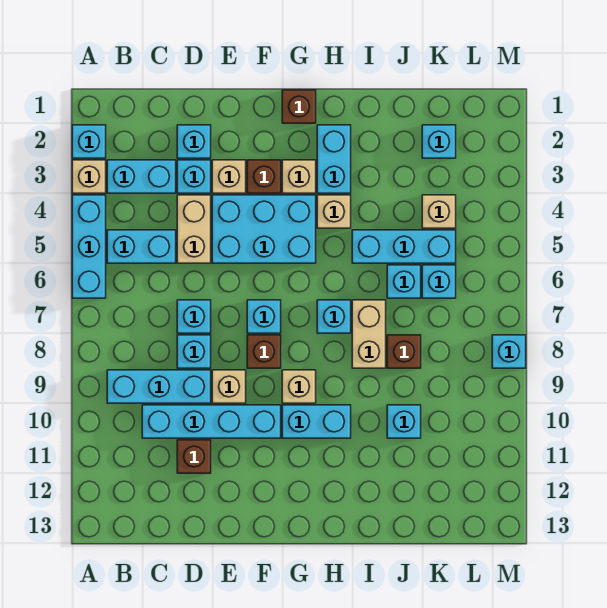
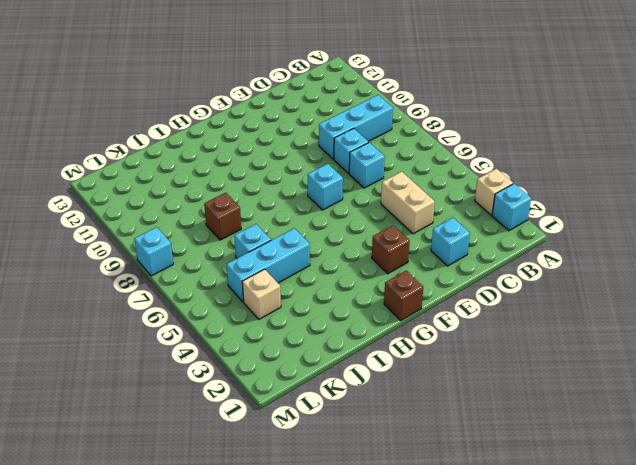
none -> cyan 1x3 brick [72,195,106,298]
none -> cyan 1x2 brick [107,160,176,193]
none -> cyan 1x2 brick [107,230,176,263]
none -> cyan 1x4 brick [142,405,281,438]

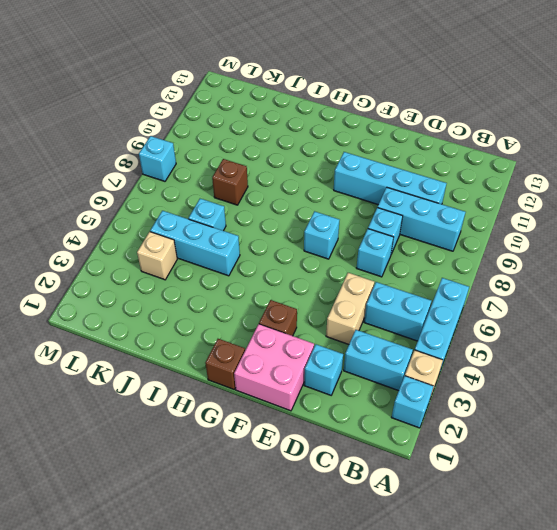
pink 2x2 brick [234,324,314,411] -> none
none -> cyan 1x1 brick [177,160,211,193]
none -> brown 1x1 brick [177,440,211,473]
none -> tan 1x1 brick [212,160,246,193]
none -> cyan 2x3 brick [212,195,316,263]

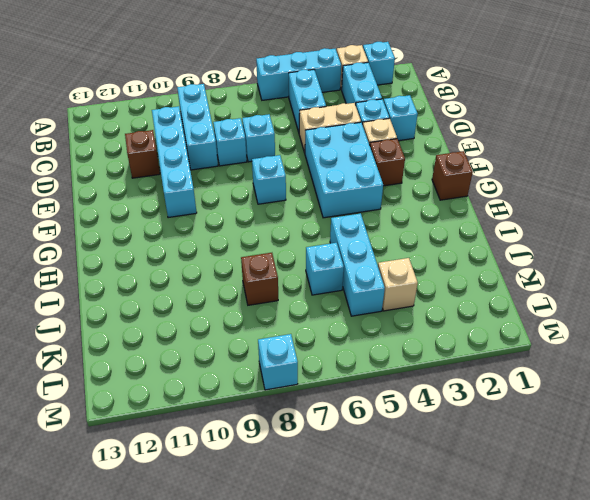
none -> tan 1x1 brick [212,370,246,403]
none -> brown 1x1 brick [247,335,281,368]
none -> tan 1x1 brick [282,160,316,193]
none -> tan 1x1 brick [282,370,316,403]

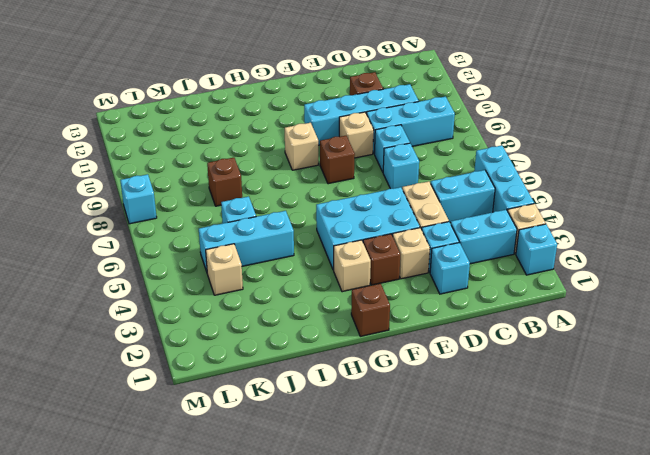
none -> cyan 1x1 brick [247,300,281,333]
none -> cyan 1x2 brick [282,405,351,438]
none -> cyan 1x2 brick [317,125,351,193]
none -> tan 1x1 brick [317,195,351,228]

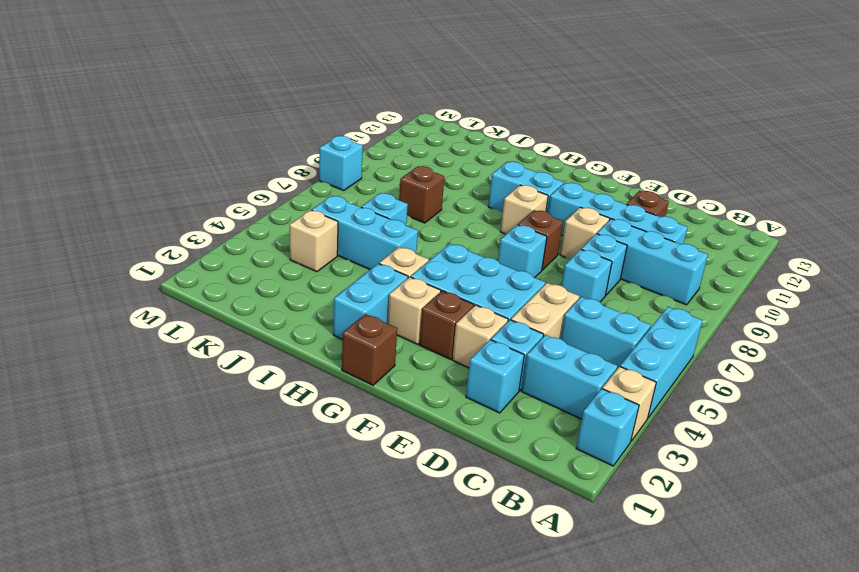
none -> cyan 1x1 brick [317,300,351,333]
none -> tan 1x2 brick [352,300,386,368]
none -> cyan 1x1 brick [387,405,421,438]
none -> cyan 1x1 brick [422,125,456,158]

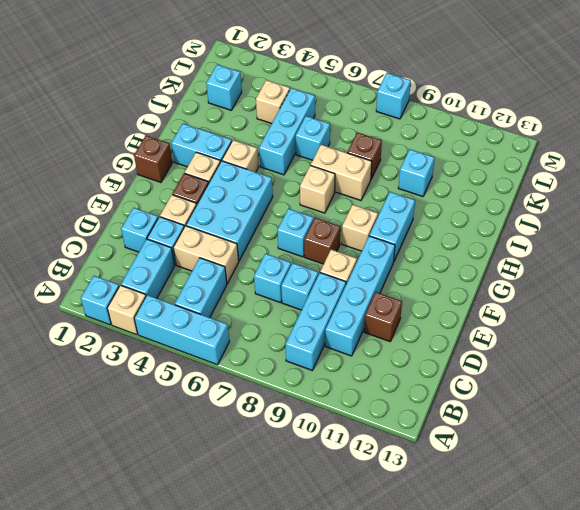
tan 1x1 brick [300,165,335,213] -> cyan 1x1 brick [317,300,351,333]
none -> cyan 1x1 brick [422,265,456,298]

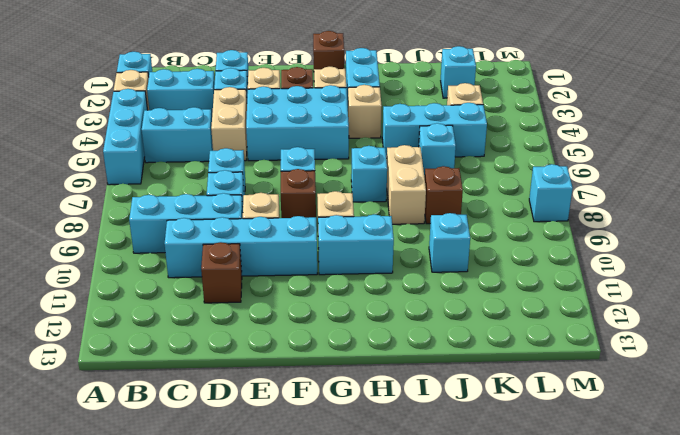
none -> cyan 1x1 brick [422,265,456,298]

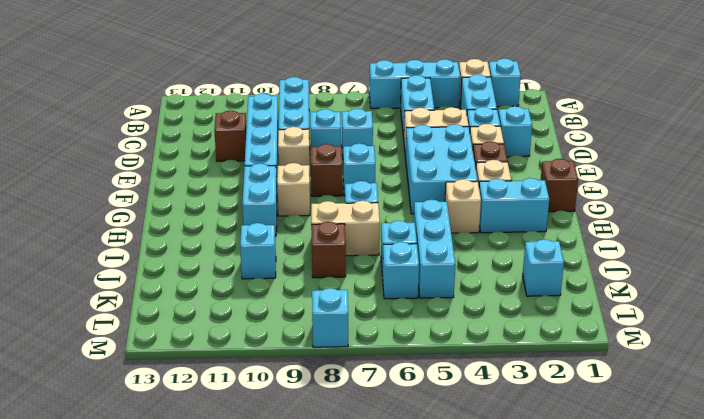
none -> tan 1x1 brick [422,195,456,228]

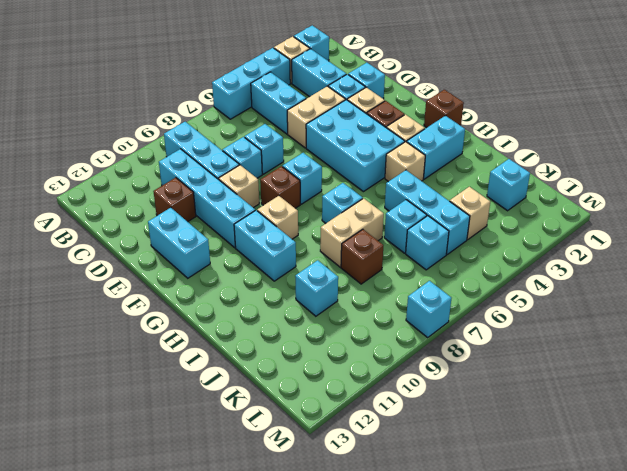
cyan 1x2 brick [148,208,210,278] -> none

